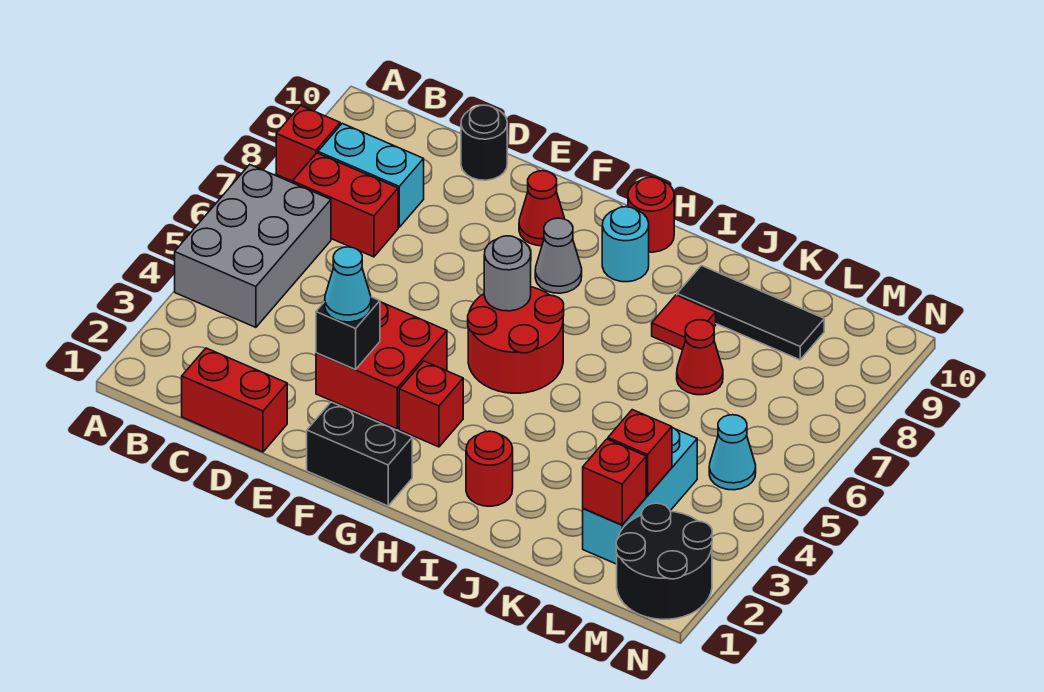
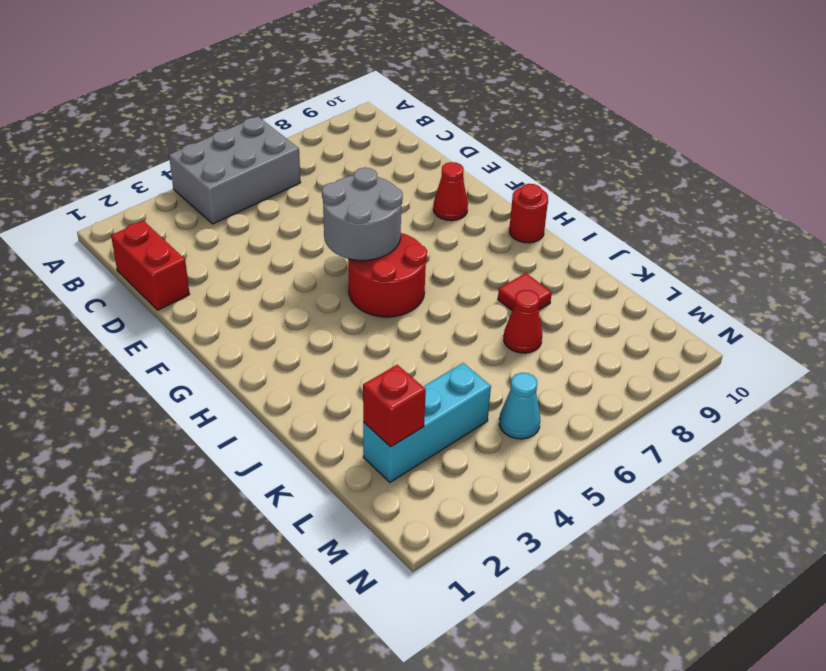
grey 2x2 round brick [322,168,403,261] -> grey 1x1 round brick [484,236,531,311]
none -> red 1x1 brick [276,106,340,181]
none -> red 1x2 brick [293,153,398,257]
none -> cyan 1x2 brick [318,123,424,227]

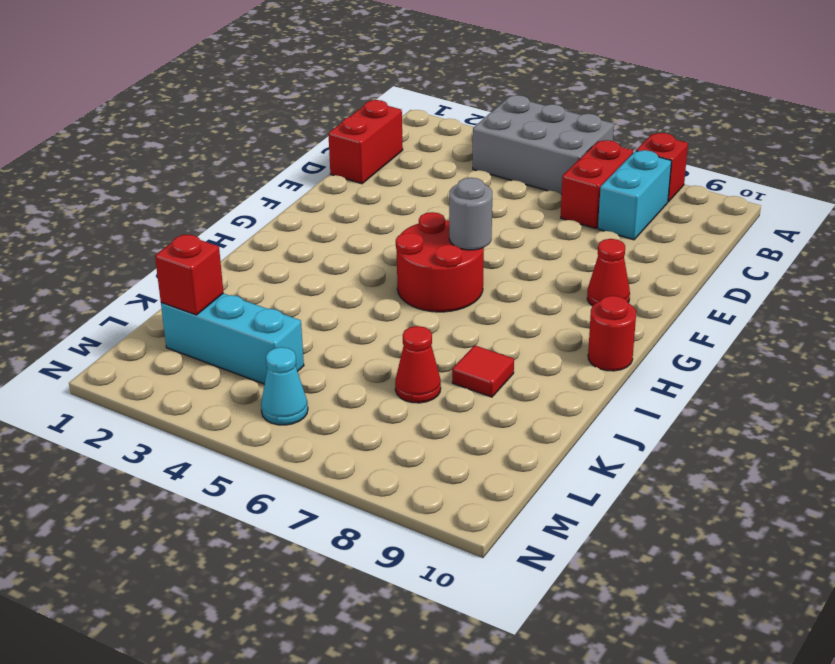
none -> black 1x1 round brick [461,105,507,180]
none -> red 2x2 brick [316,302,447,429]
none -> black 1x2 brick [307,402,412,506]

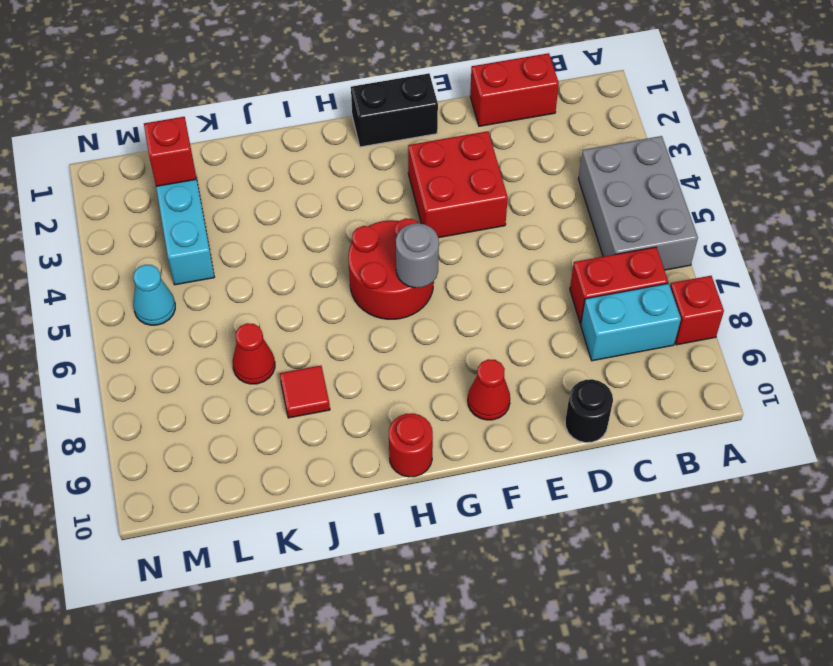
none -> red 1x1 brick [399,361,463,447]
none -> grey 1x1 cone [535,218,582,293]
none -> cyan 1x1 round brick [602,207,649,282]

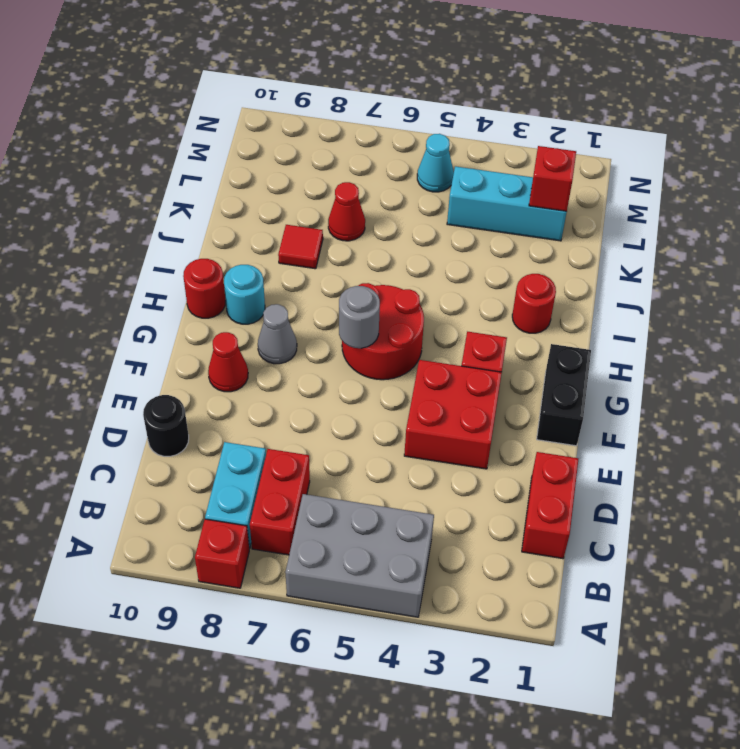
none -> black 1x3 tile [677,266,824,360]
none -> black 2x2 round brick [616,503,712,619]
none -> black 1x1 brick [316,297,380,370]

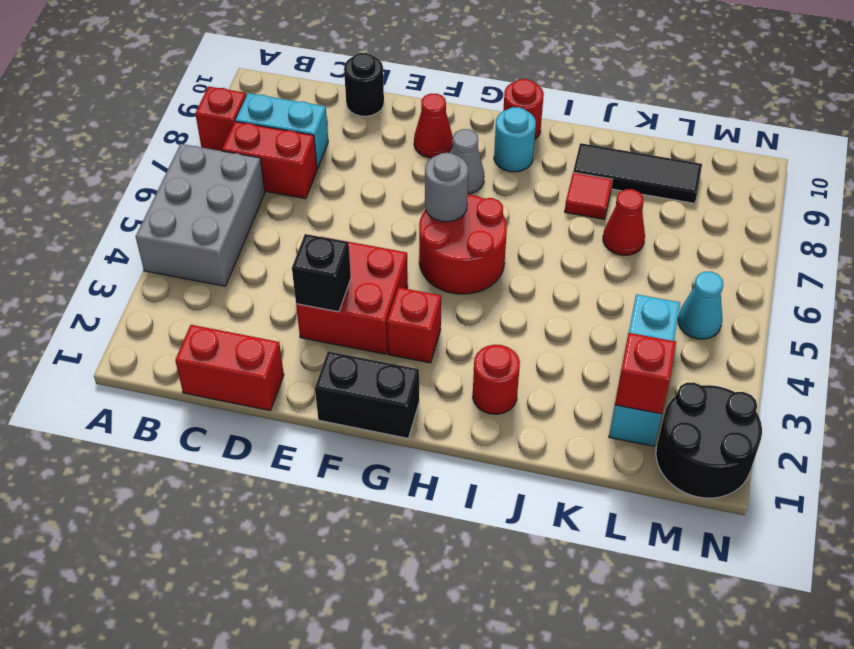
none -> red 1x1 brick [608,410,672,495]
none -> cyan 1x1 cone [325,247,371,322]

